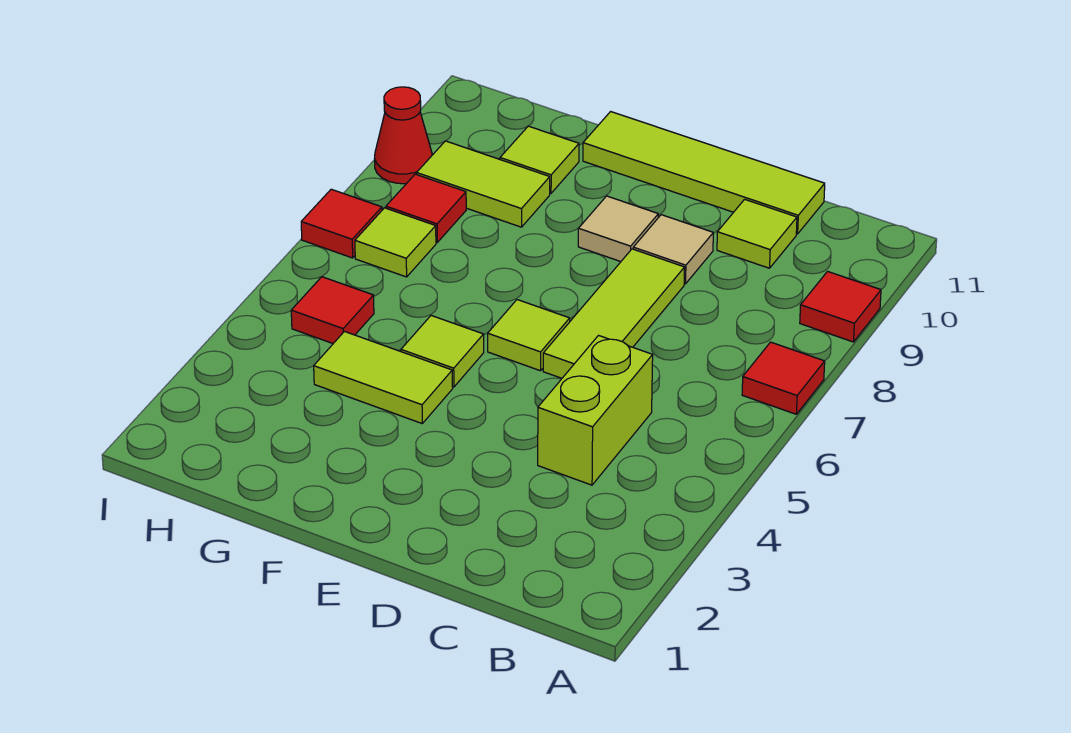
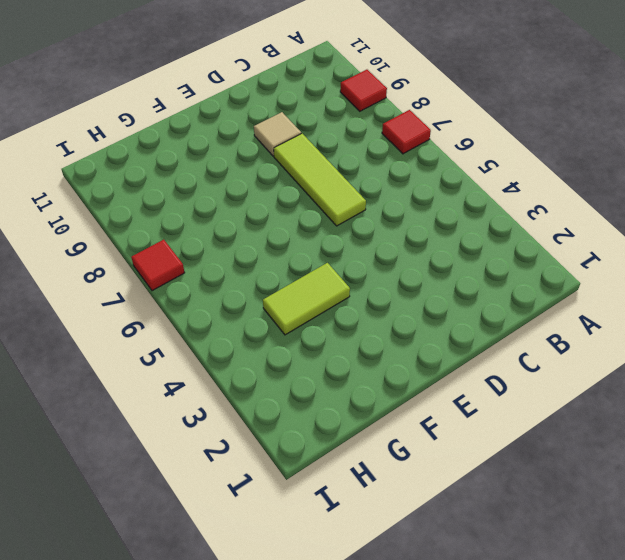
none -> lime 1x2 brick [538,336,653,485]
none -> lime 1x1 tile [717,199,797,268]
none -> lime 1x4 tile [583,112,825,234]

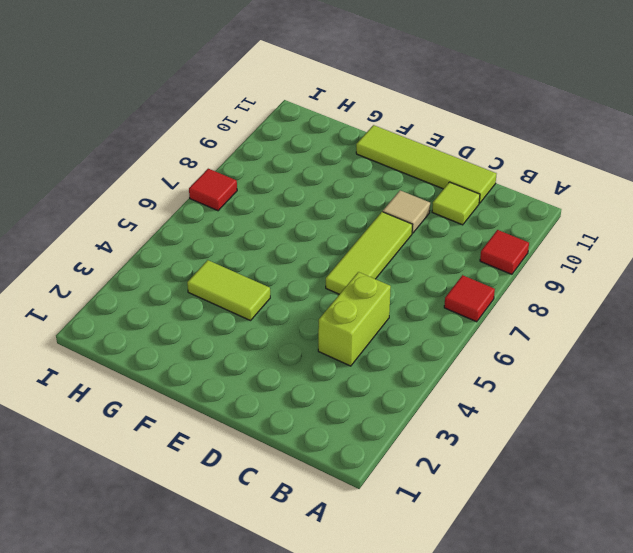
none -> lime 1x1 tile [488,300,570,371]
none -> tan 1x1 tile [578,196,658,262]
none -> lime 1x1 tile [401,316,484,387]

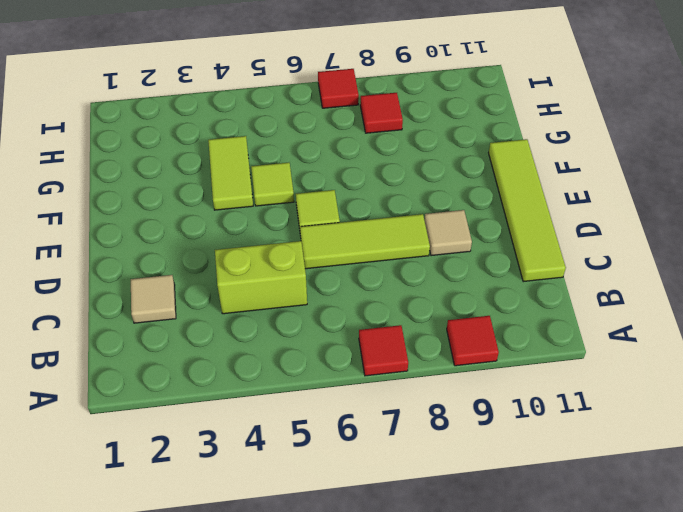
tan 1x1 tile [131,275,176,323] -> tan 1x1 tile moved to [578,196,658,262]
none -> lime 1x1 tile [717,199,797,268]
none -> lime 1x2 tile [417,141,550,227]
none -> lime 1x1 tile [500,126,579,193]

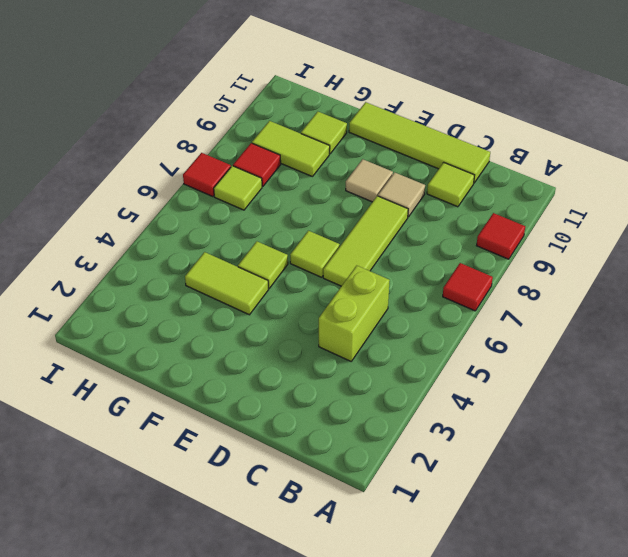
none -> red 1x1 tile [291,277,374,343]
none -> red 1x1 cone [375,87,432,184]

